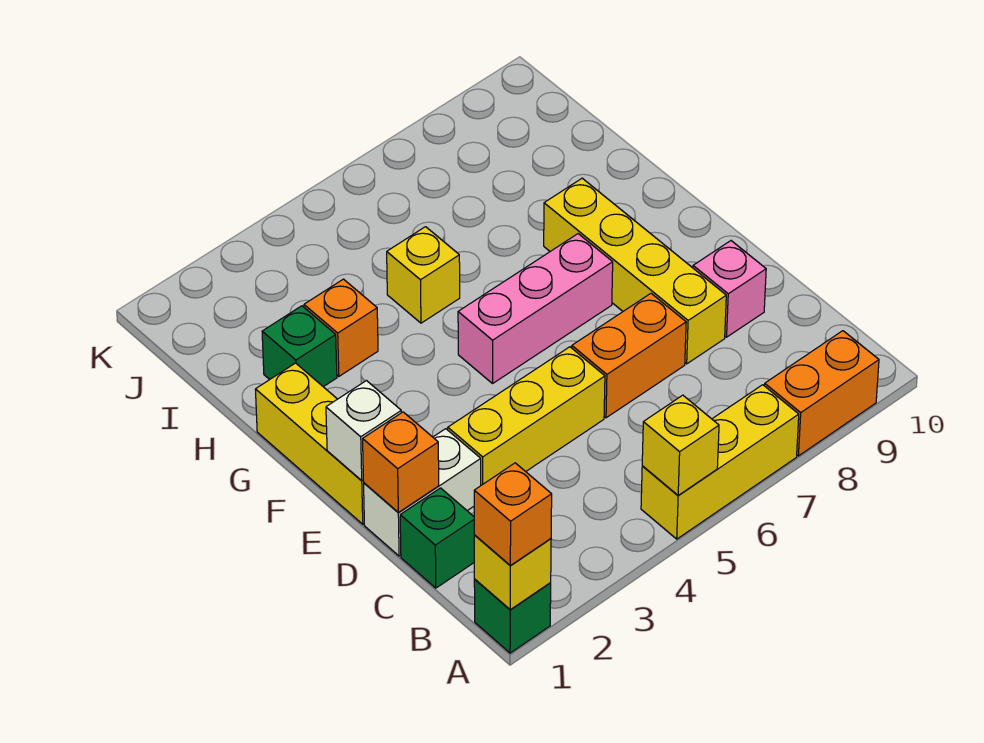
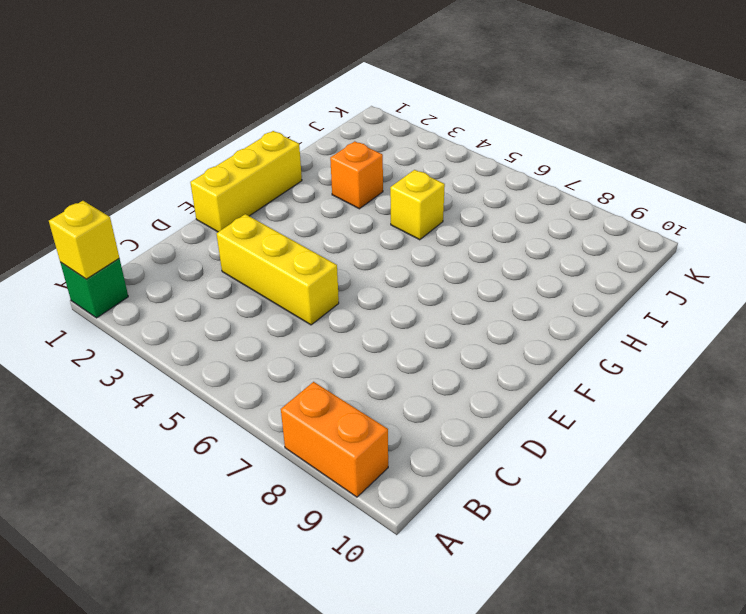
none -> yellow 1x3 brick [641,385,799,539]
none -> green 1x1 brick [400,488,474,588]
none -> white 1x2 brick [364,429,481,556]

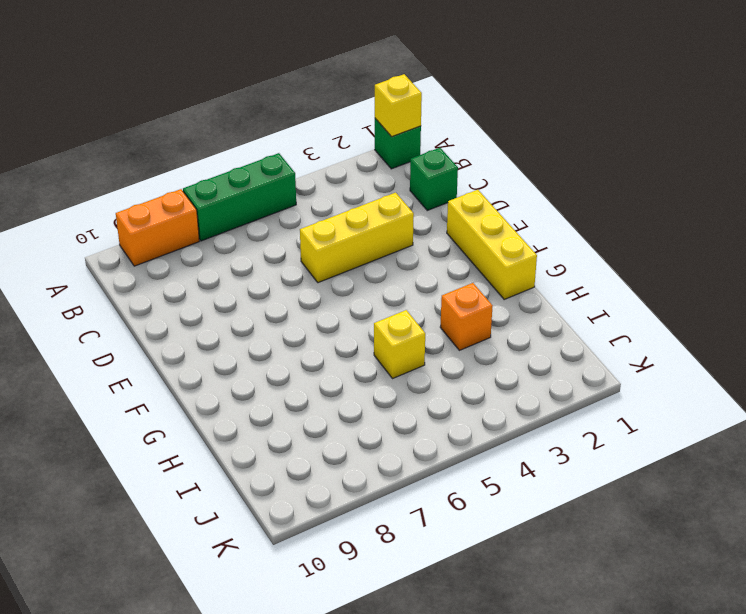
green 1x3 brick [183,153,296,241] -> yellow 1x3 brick [641,385,799,539]
none -> white 1x2 brick [364,429,481,556]
none -> orange 1x2 brick [572,294,686,418]
none -> yellow 1x4 brick [544,178,726,364]

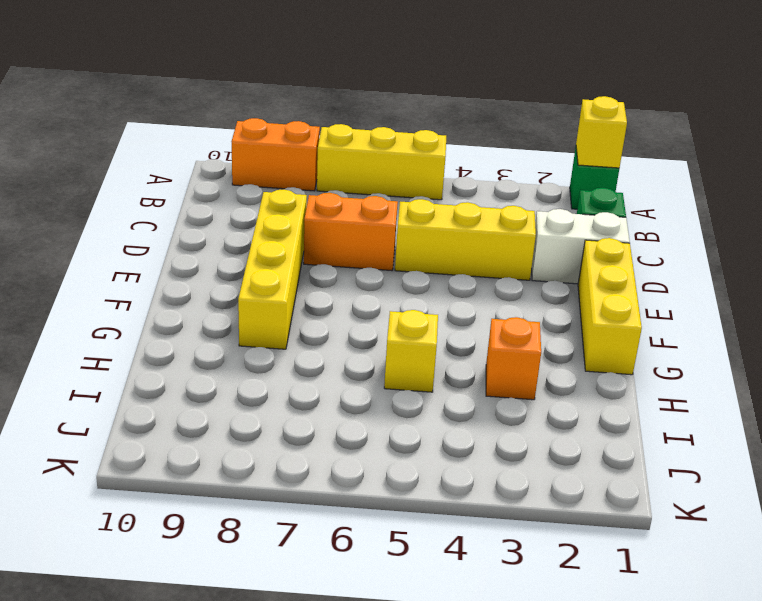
none -> pink 1x1 brick [693,241,766,337]
none -> pink 1x3 brick [458,234,613,383]
none -> green 1x1 brick [262,306,337,387]

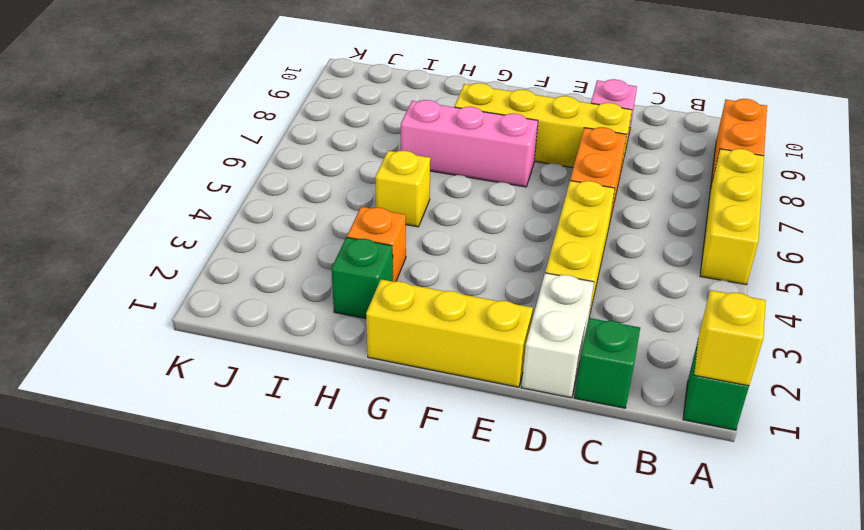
pink 1x3 brick [401,100,538,187] -> pink 1x3 brick turned to [458,234,613,383]
none -> yellow 1x1 brick [642,395,719,495]
none -> orange 1x1 brick [363,412,439,512]
none -> white 1x1 brick [326,381,401,481]

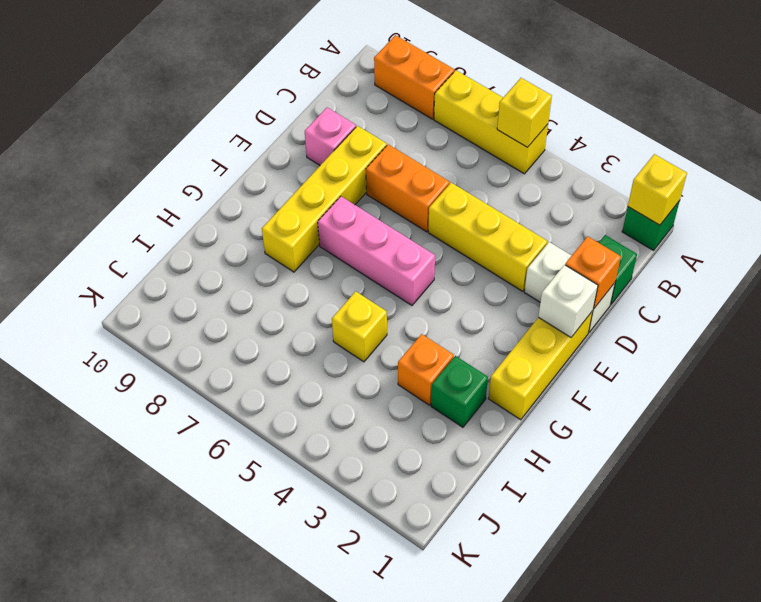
none -> orange 1x1 brick [474,463,552,565]

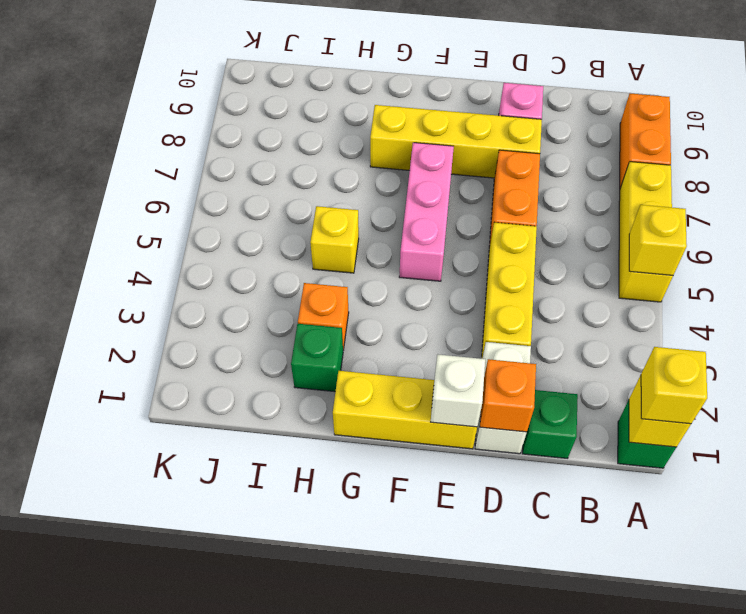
yellow 1x1 brick [641,347,707,424] -> orange 1x1 brick [474,463,552,565]

